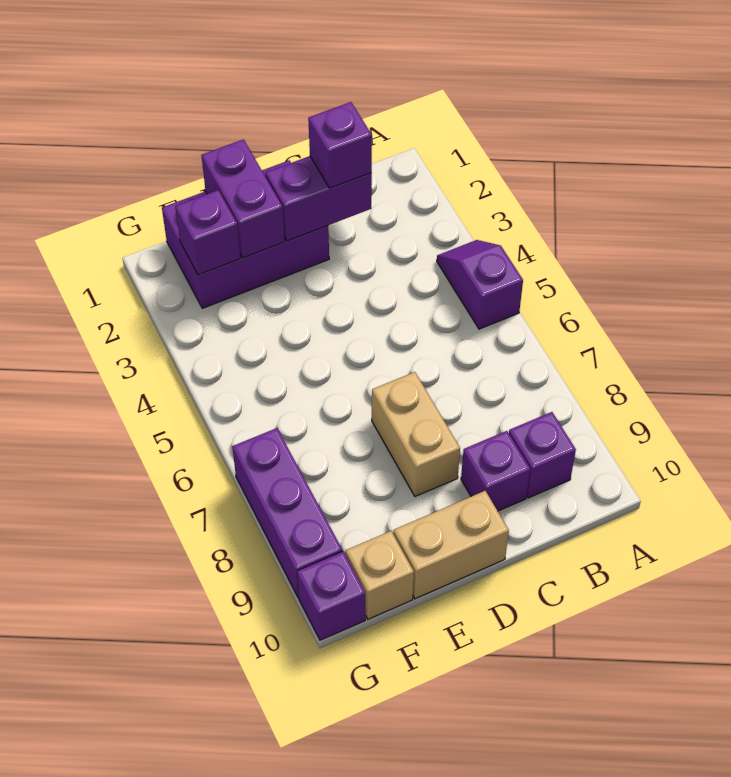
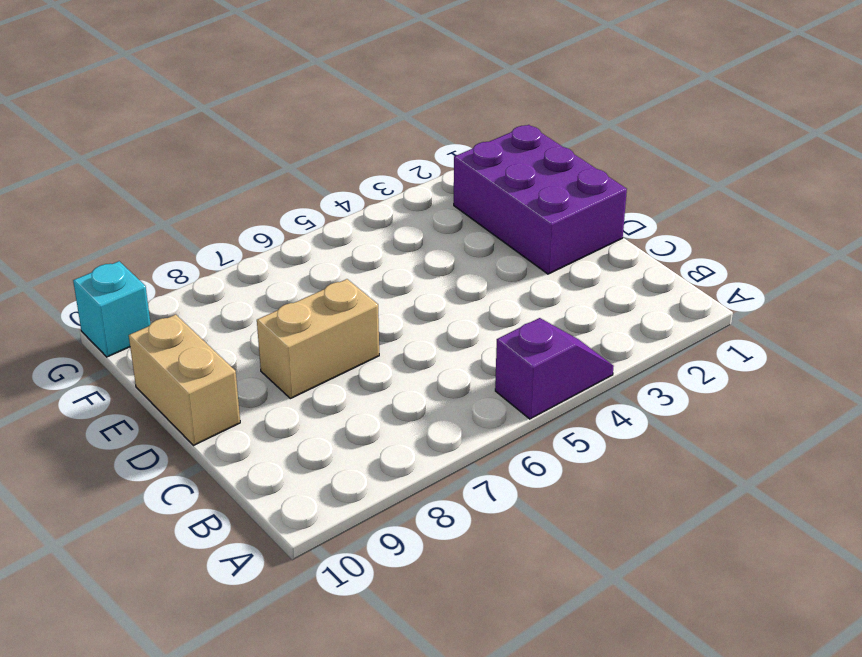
cyan 1x1 brick [73,261,150,357] -> purple 1x1 brick [297,551,365,640]
none -> purple 1x1 brick [509,412,576,498]
none -> purple 1x1 brick [461,431,530,511]
none -> tan 1x1 brick [346,531,414,619]

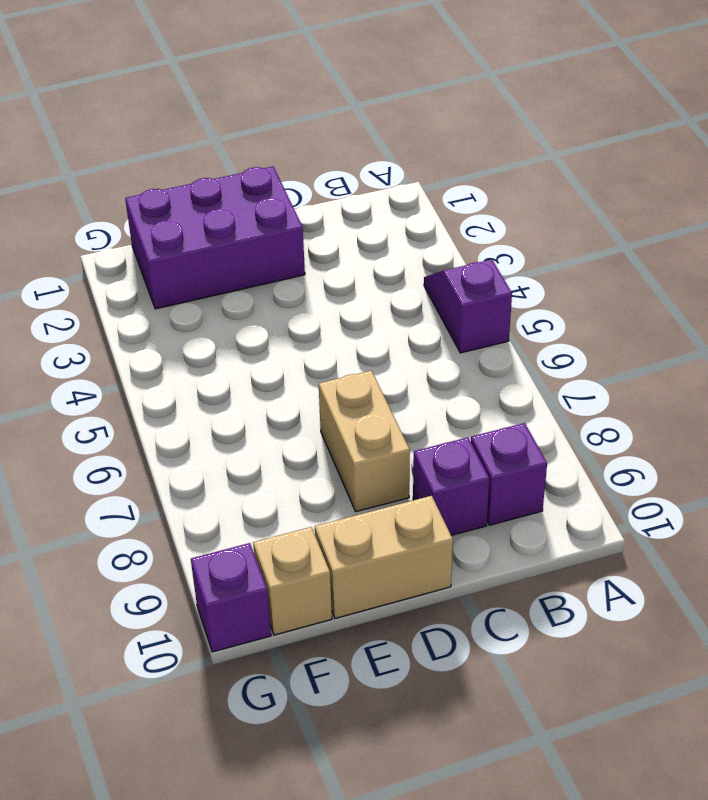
none -> purple 1x3 brick [232,428,342,597]
none -> purple 1x2 brick [266,156,372,241]
none -> purple 1x2 brick [201,140,285,258]

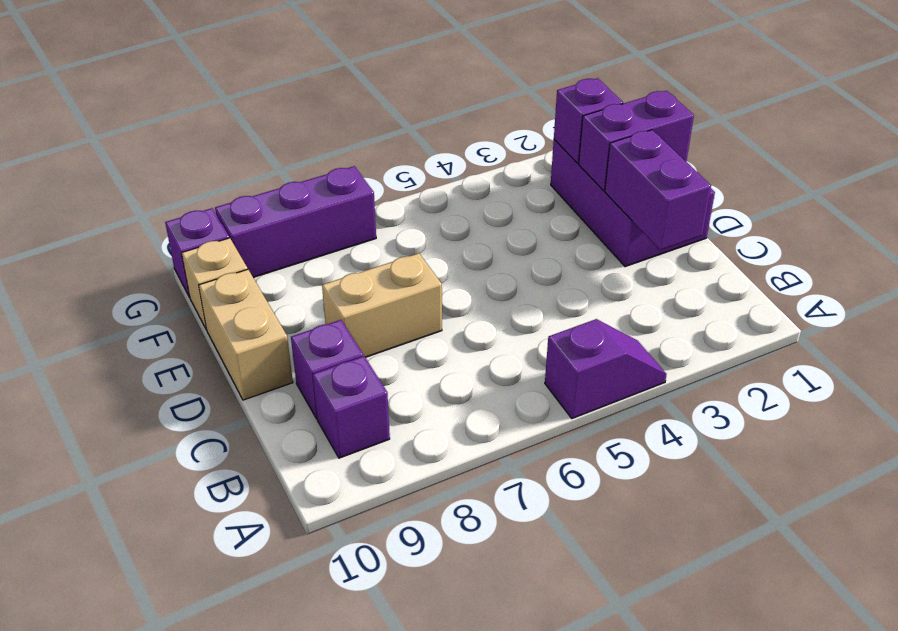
none -> purple 1x1 brick [308,102,372,188]

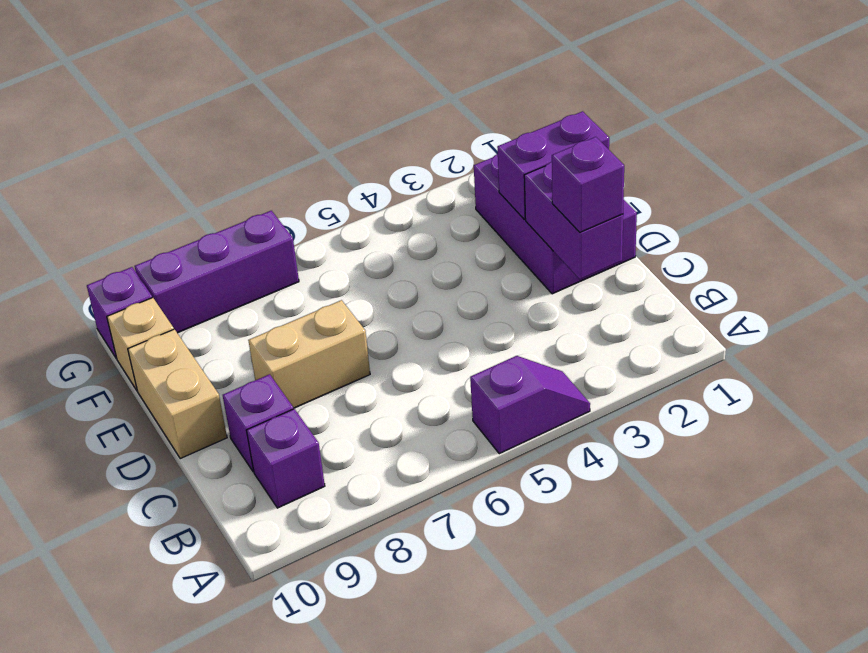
none -> purple 1x1 brick [175,190,241,275]

